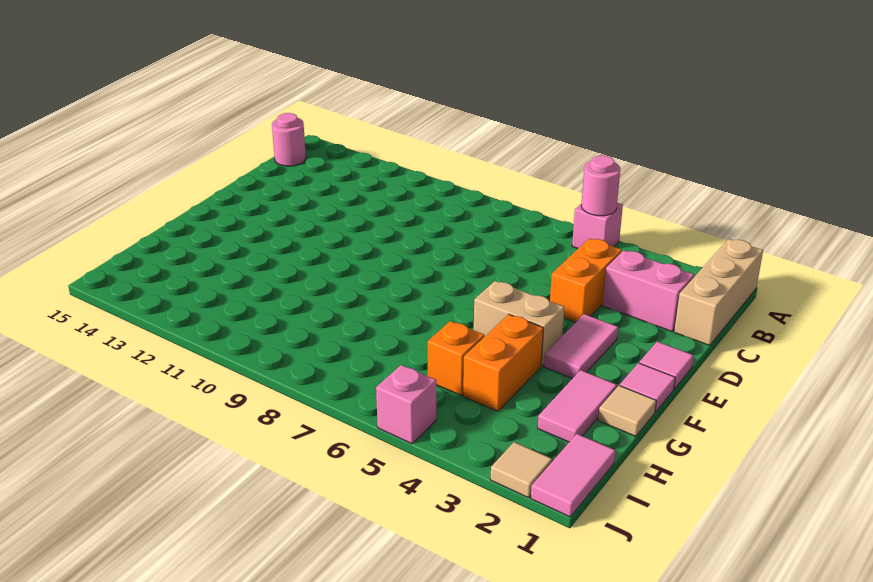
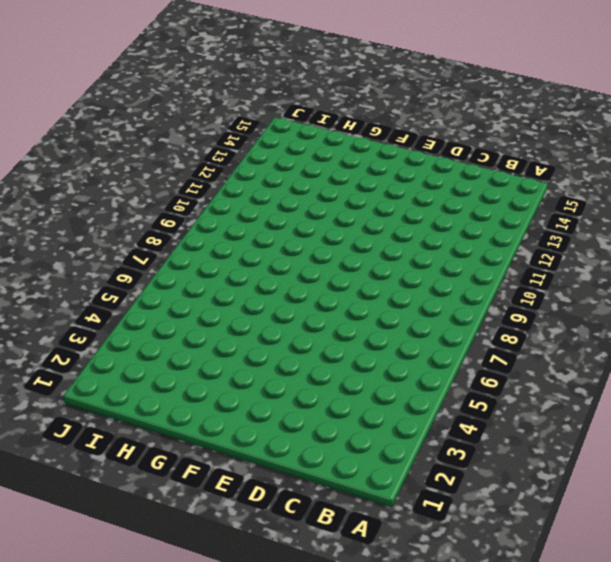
none -> tan 1x3 brick [674,239,763,346]
none -> pink 1x1 brick [572,203,623,248]
none -> pink 1x1 round brick [272,113,306,166]

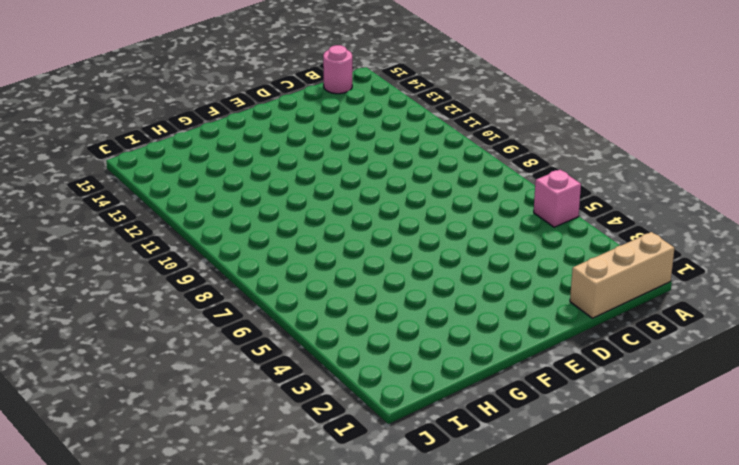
none -> pink 1x2 brick [603,250,694,331]
none -> orange 1x2 brick [550,238,622,322]
none -> pink 1x1 tile [639,342,694,389]

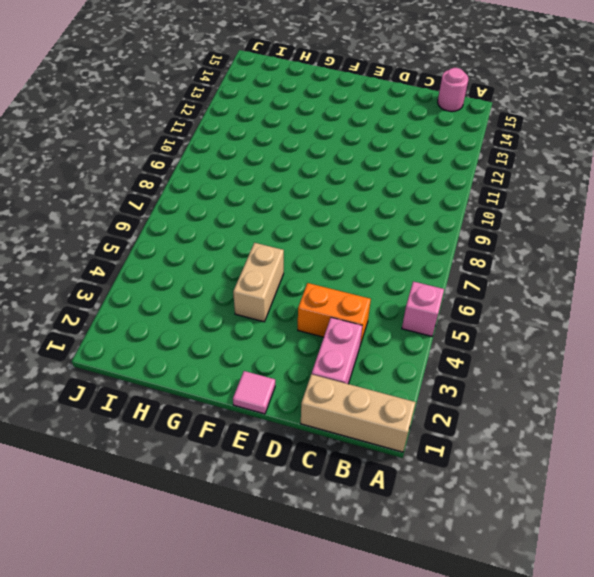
none -> pink 1x2 tile [544,314,618,379]
none -> pink 1x1 tile [620,363,675,412]
none -> tan 1x1 tile [598,385,656,436]

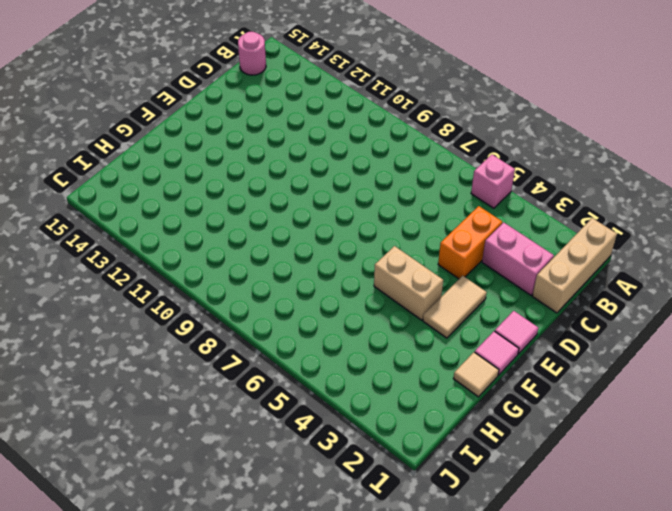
tan 1x2 tile [423,276,487,338] -> pink 1x2 tile [544,314,618,379]
none -> pink 1x2 tile [538,370,617,442]
none -> orange 1x2 brick [463,314,543,411]
none -> orange 1x1 brick [427,321,484,395]

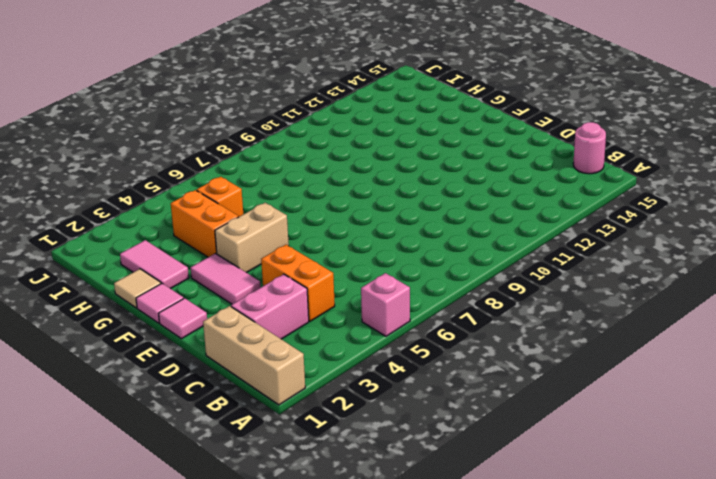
none -> pink 1x2 tile [531,434,616,517]
none -> tan 1x1 tile [491,442,552,498]
none -> pink 1x1 brick [376,365,436,444]

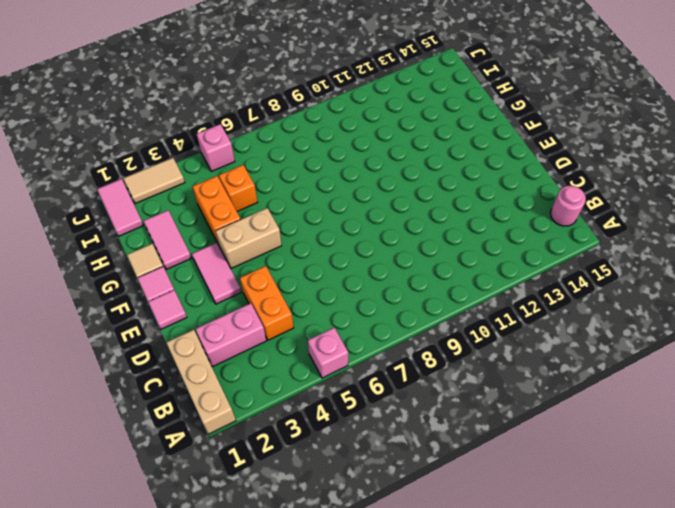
tan 1x2 tile [123,158,185,204] -> tan 1x1 tile [491,442,552,498]
none -> pink 1x1 round brick [581,155,620,216]

